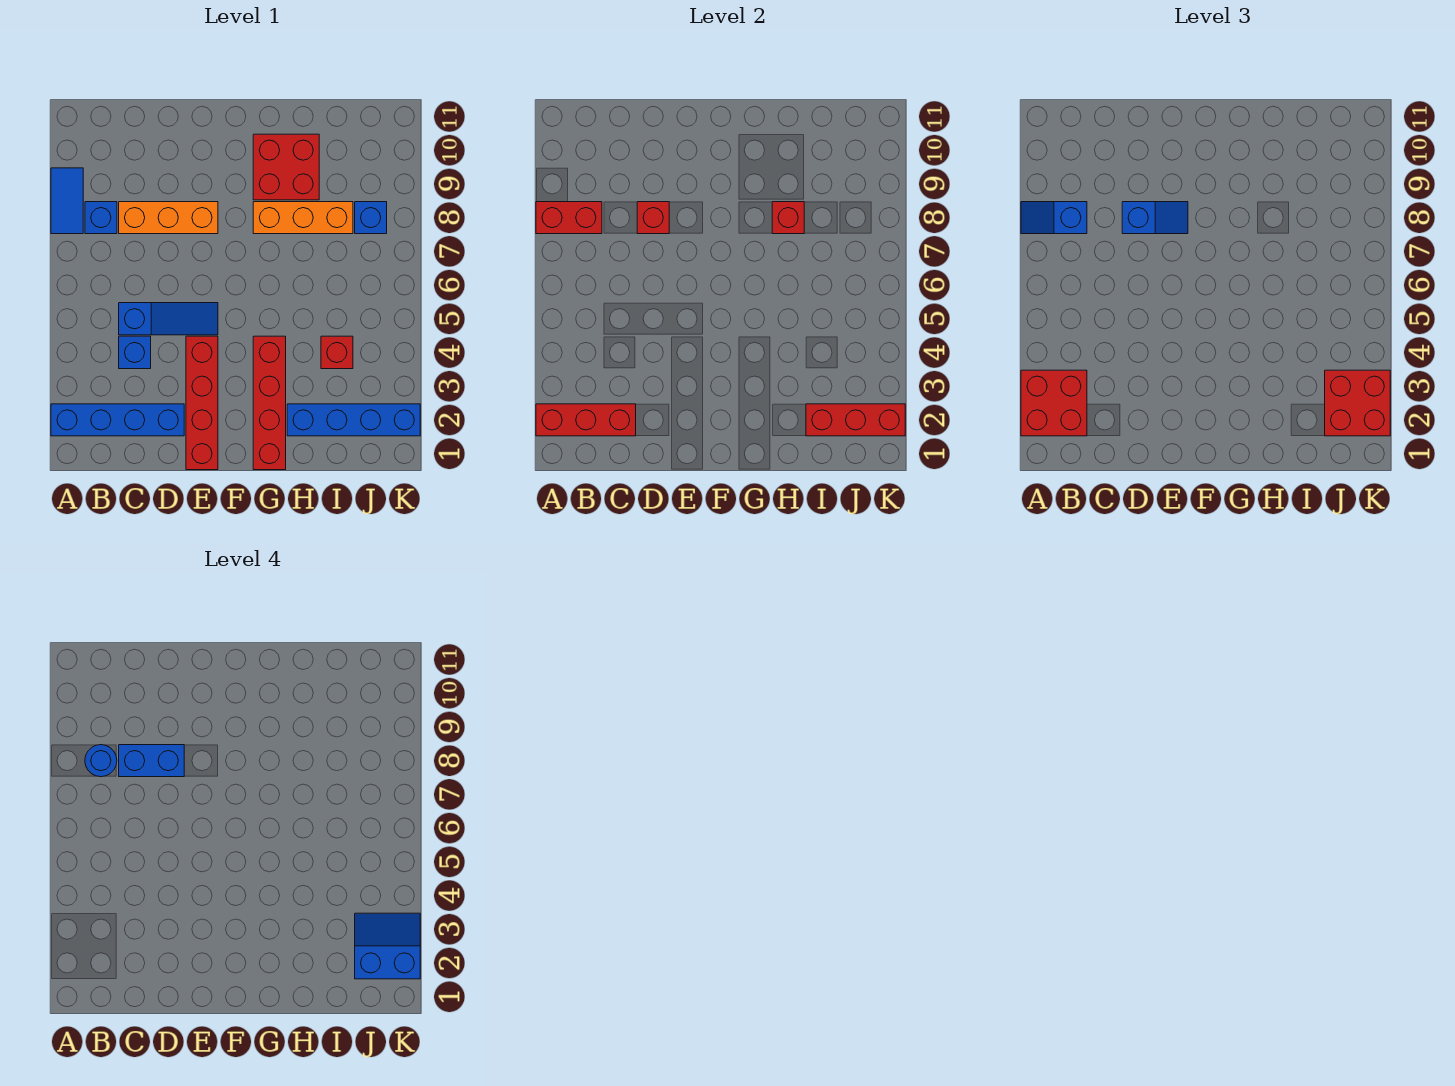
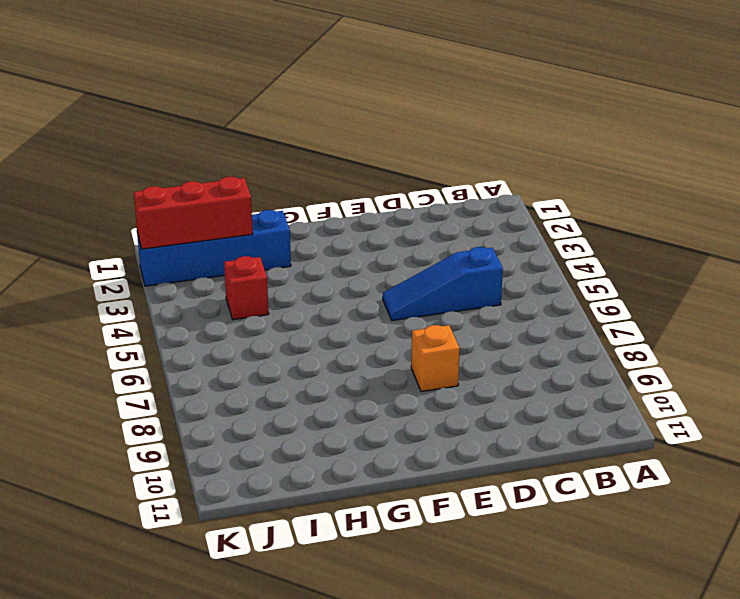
orange 1x1 brick [411,325,460,392] -> orange 1x3 brick [119,202,218,234]
none -> blue 1x4 brick [51,404,184,436]
none -> blue 1x2 tile [51,168,83,234]
none -> blue 1x1 brick [85,202,117,234]

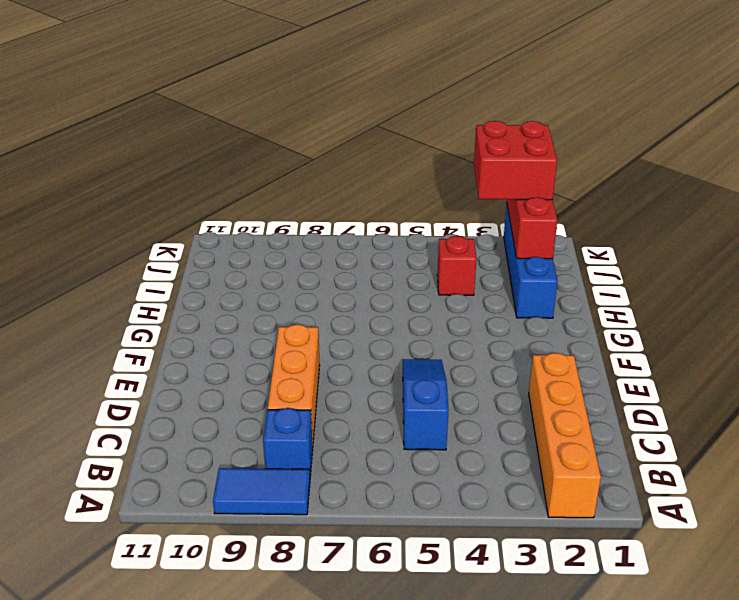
orange 1x4 brick [529,353,601,518] -> blue 1x4 brick [51,404,184,436]
none -> blue 1x1 brick [119,336,151,369]
none -> red 1x4 brick [186,336,218,470]
none -> red 1x4 brick [253,336,286,470]

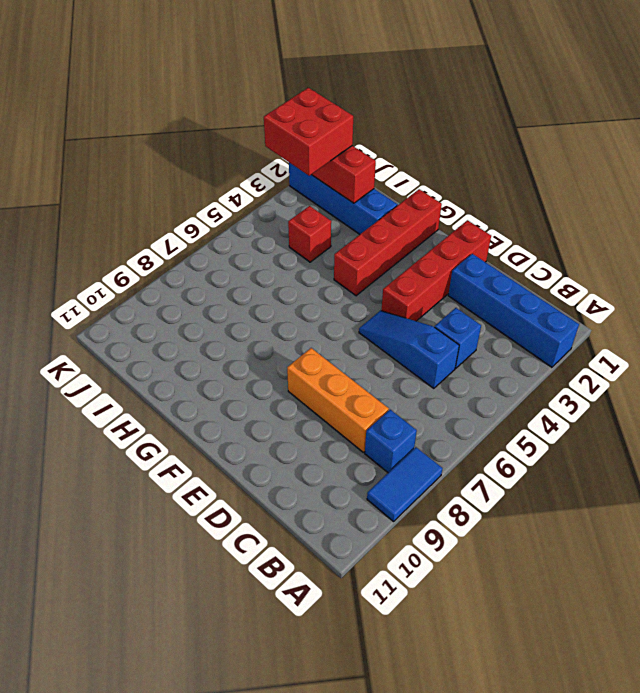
none -> orange 1x3 brick [253,202,353,234]
none -> red 2x2 brick [253,134,319,200]
none -> blue 1x1 brick [355,202,387,234]

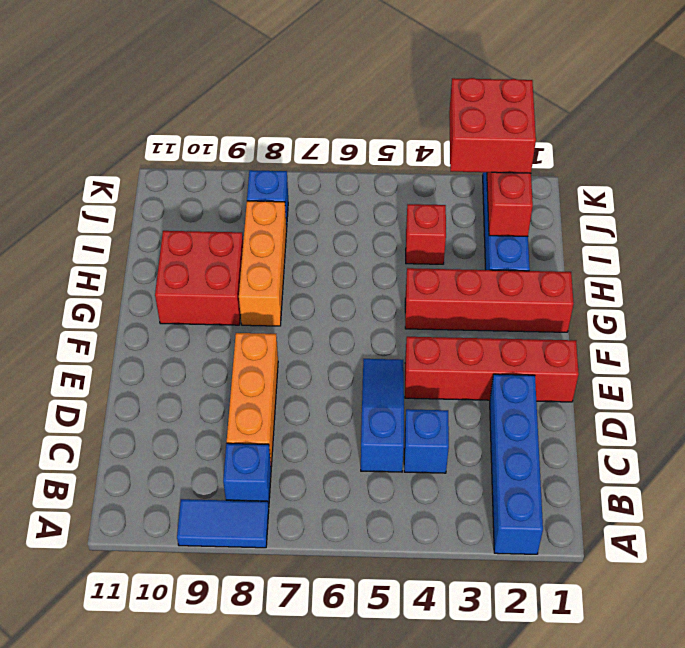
none -> red 1x3 brick [536,404,636,436]
none -> red 1x2 brick [536,202,602,234]
none -> red 1x1 brick [637,202,669,234]

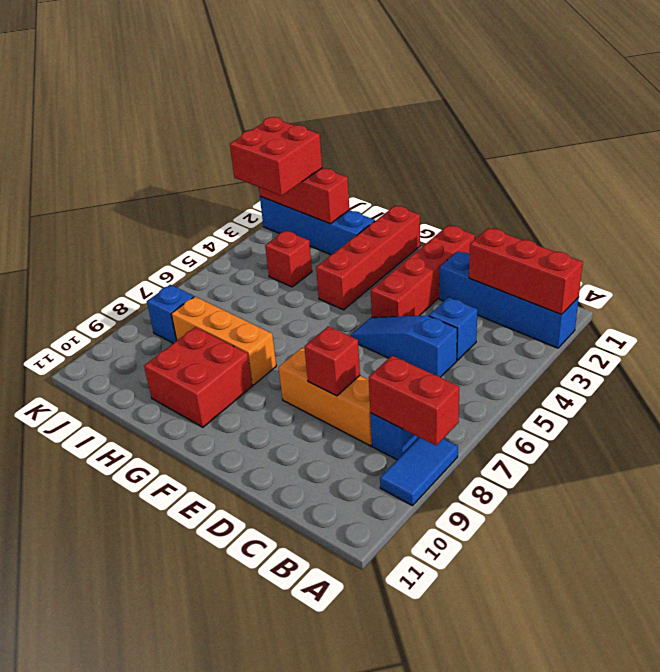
none -> red 1x1 brick [772,202,804,234]
none -> red 2x2 brick [1021,370,1087,436]
none -> blue 1x2 slope [1021,202,1087,234]

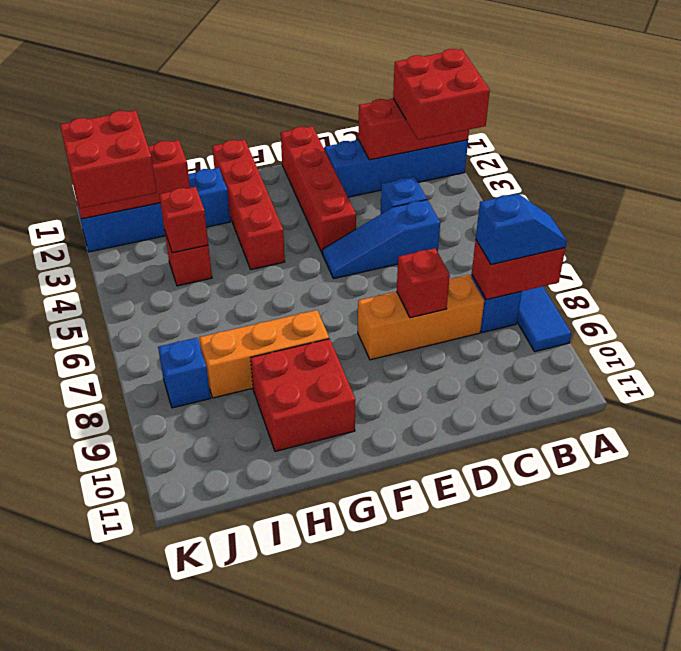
red 1x1 brick [159,187,208,253] -> red 1x1 brick moved to [772,202,804,234]
none -> blue 1x2 slope [1122,202,1188,234]
none -> blue 1x1 round brick [85,745,117,777]
none -> blue 1x2 brick [119,745,184,777]

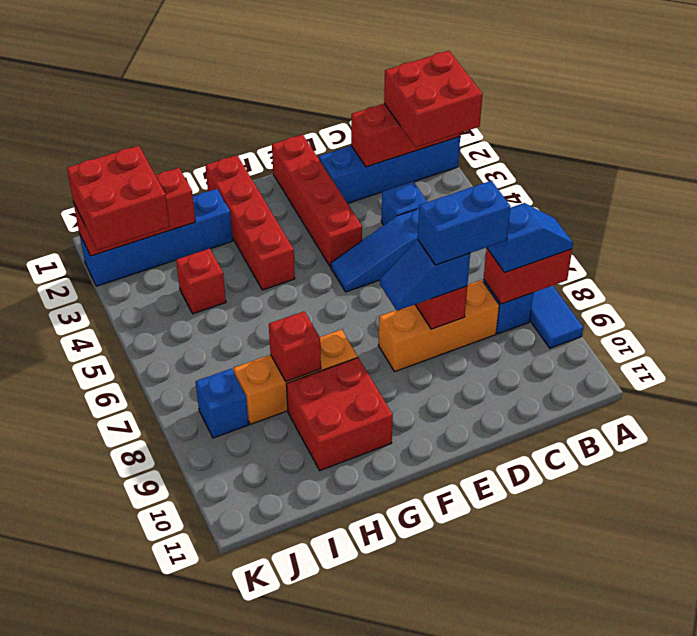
none -> blue 1x1 round brick [85,745,117,777]
none -> blue 2x2 slope [355,913,420,979]

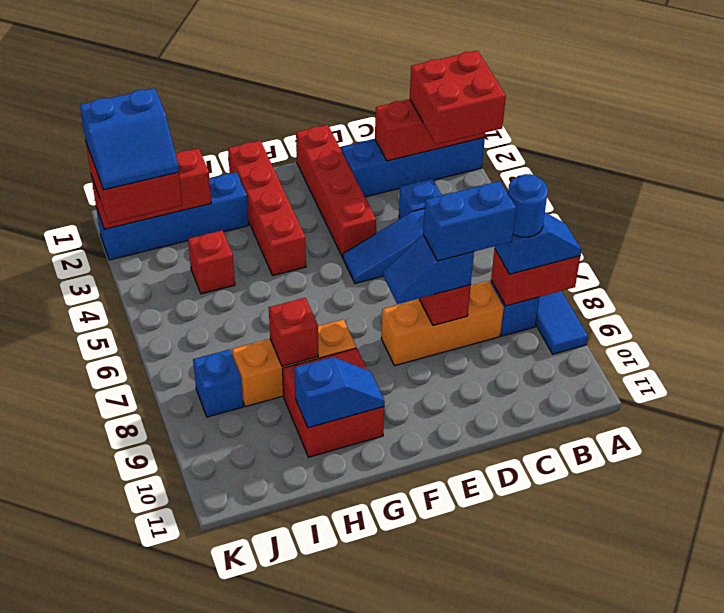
blue 1x2 slope [294,357,385,428] -> none

